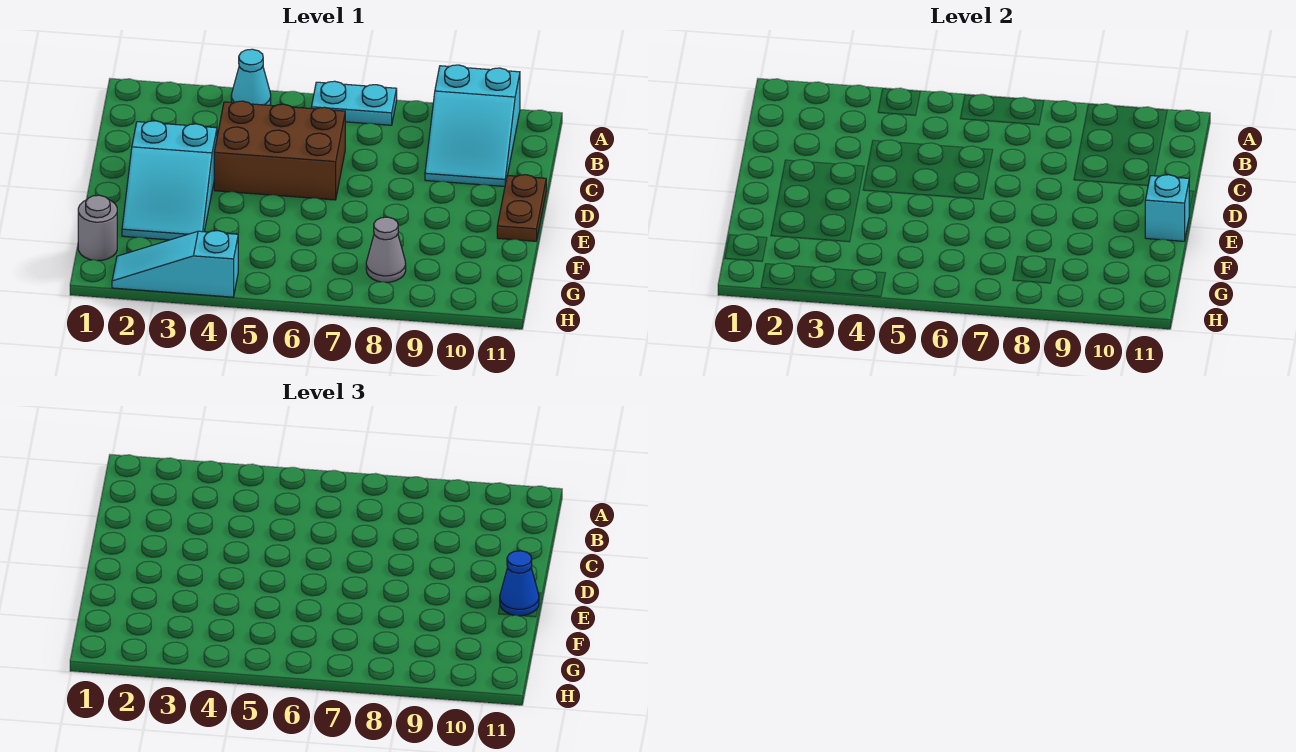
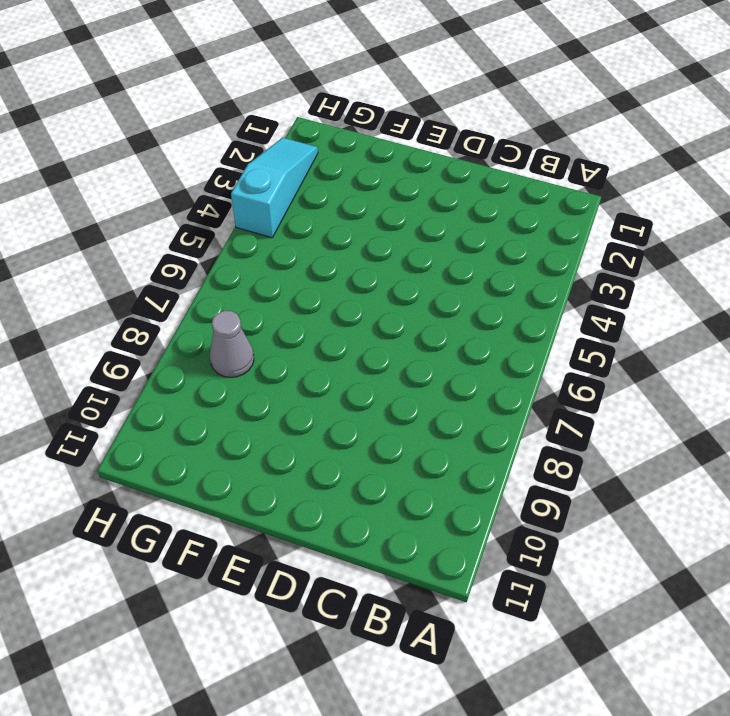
none -> cyan 1x1 cone [231,49,271,105]
none -> cyan 1x2 plate [311,81,397,125]

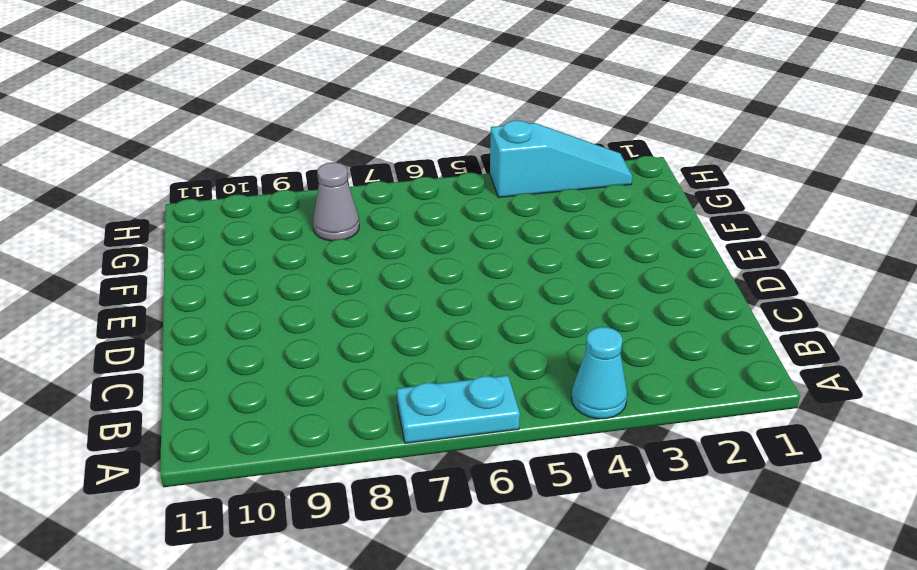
none -> cyan 2x3 slope [425,65,520,186]
none -> brown 2x3 brick [214,101,345,200]

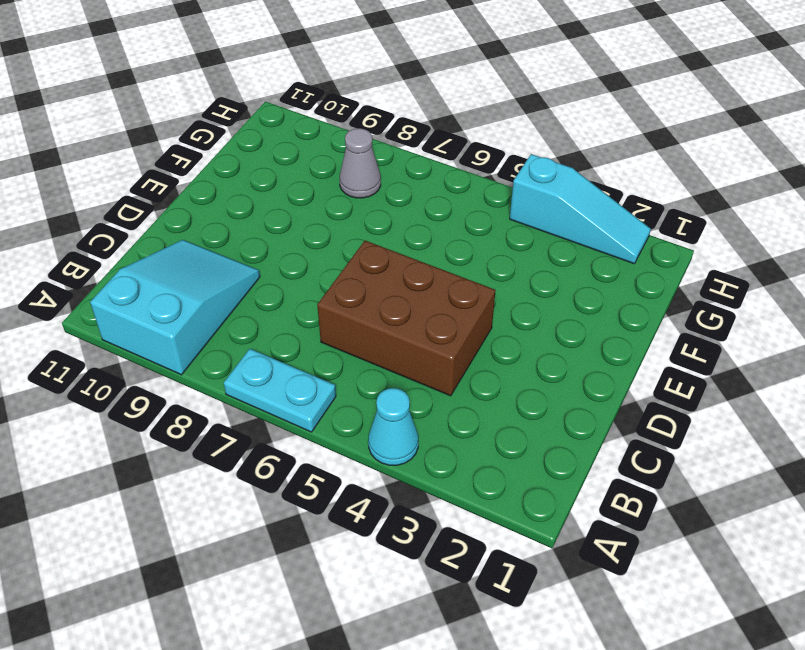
none -> cyan 2x3 slope [122,121,217,240]
none -> brown 1x2 plate [497,175,546,241]

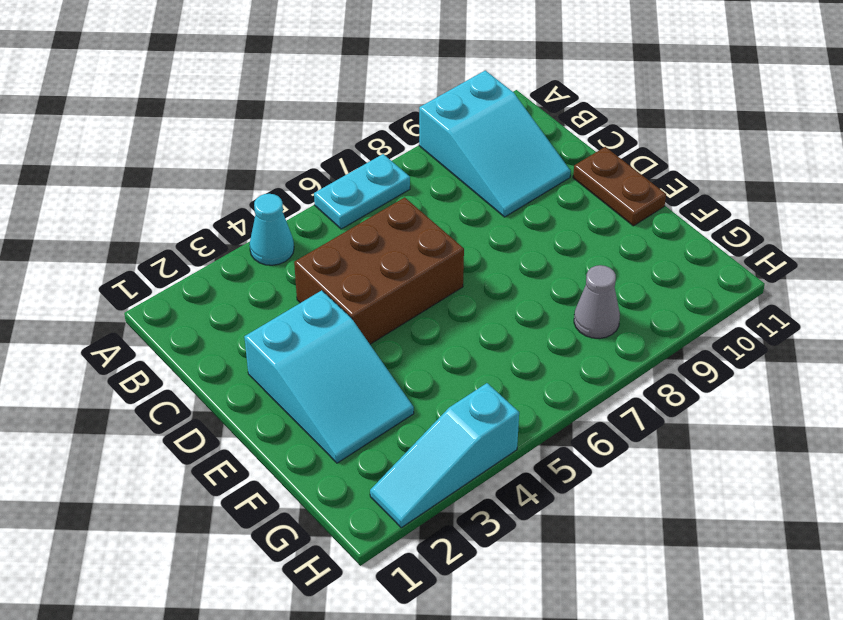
none -> grey 1x1 round brick [78,195,117,261]
none -> cyan 1x1 brick [1145,175,1189,241]

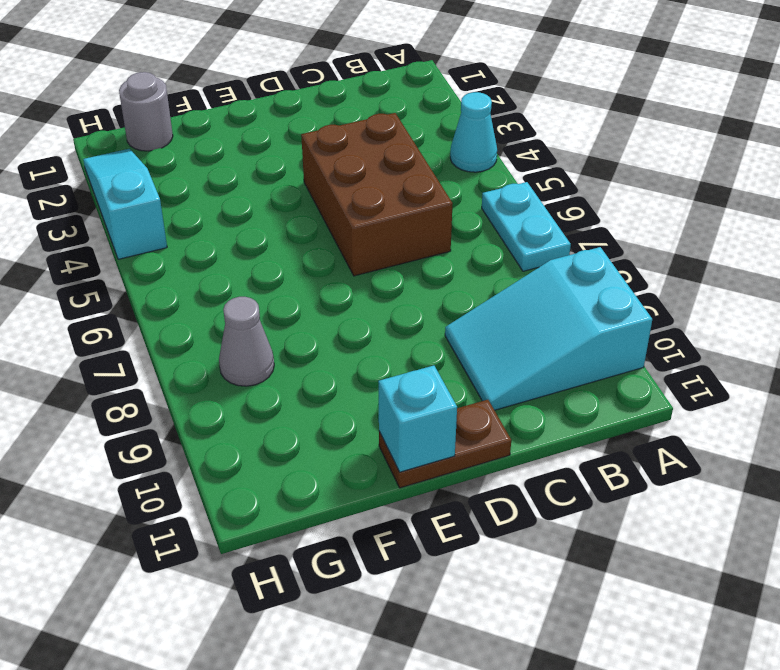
none -> cyan 2x3 slope [122,121,217,240]
none -> blue 1x1 cone [500,551,539,616]

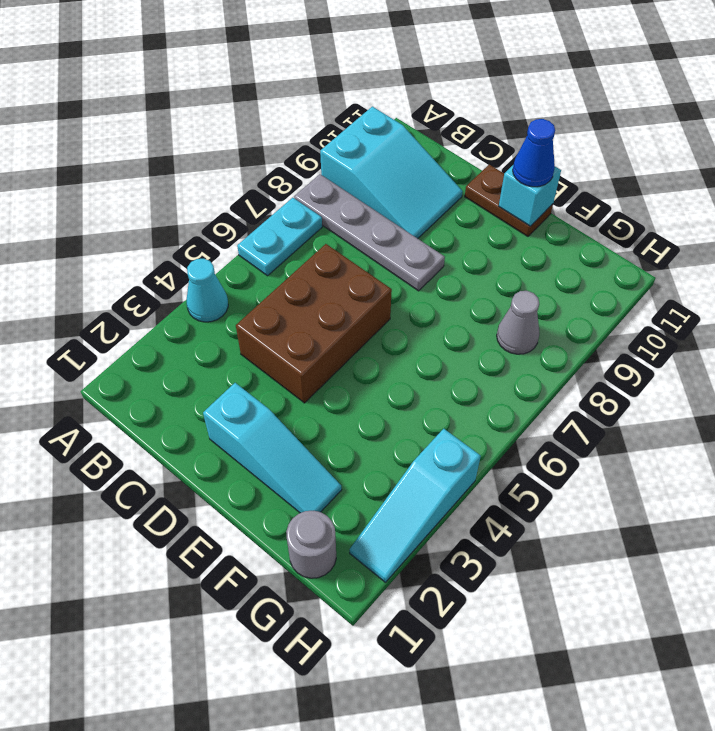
grey 1x4 plate [294,174,445,291] -> none
cyan 1x3 slope [203,383,342,513] -> cyan 2x3 slope [122,121,217,240]

